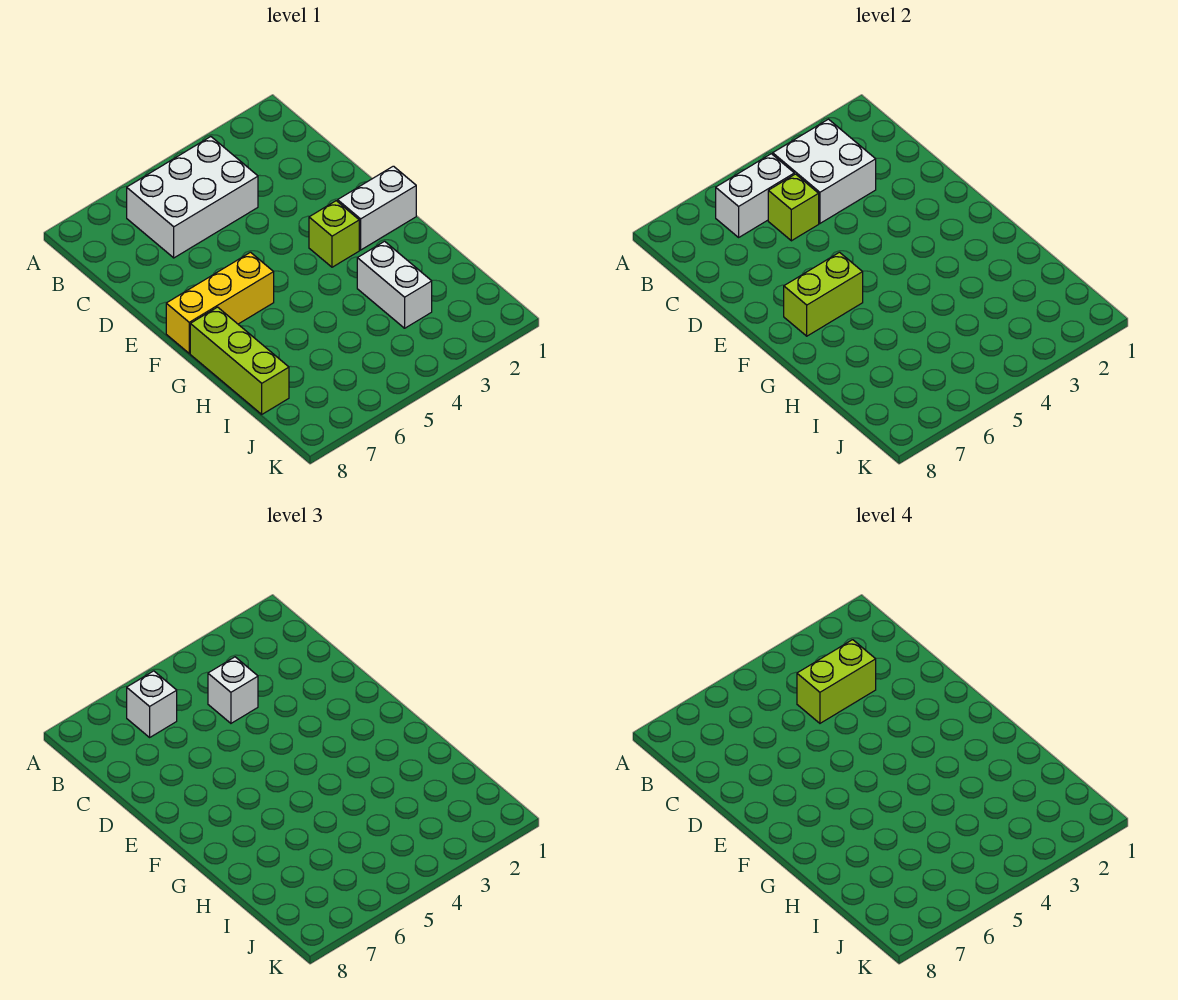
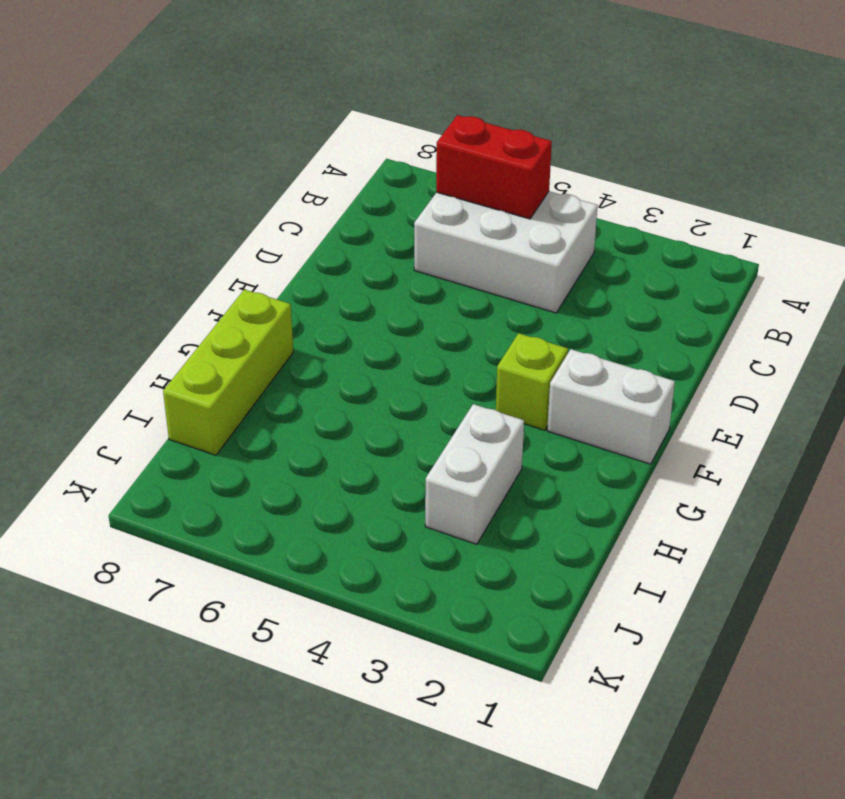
red 1x2 brick [436,115,552,219] -> white 1x2 brick [716,154,794,237]
none -> yellow 1x3 brick [166,252,274,353]
none -> white 2x2 brick [773,119,876,223]
none -> lime 1x1 brick [768,174,819,241]

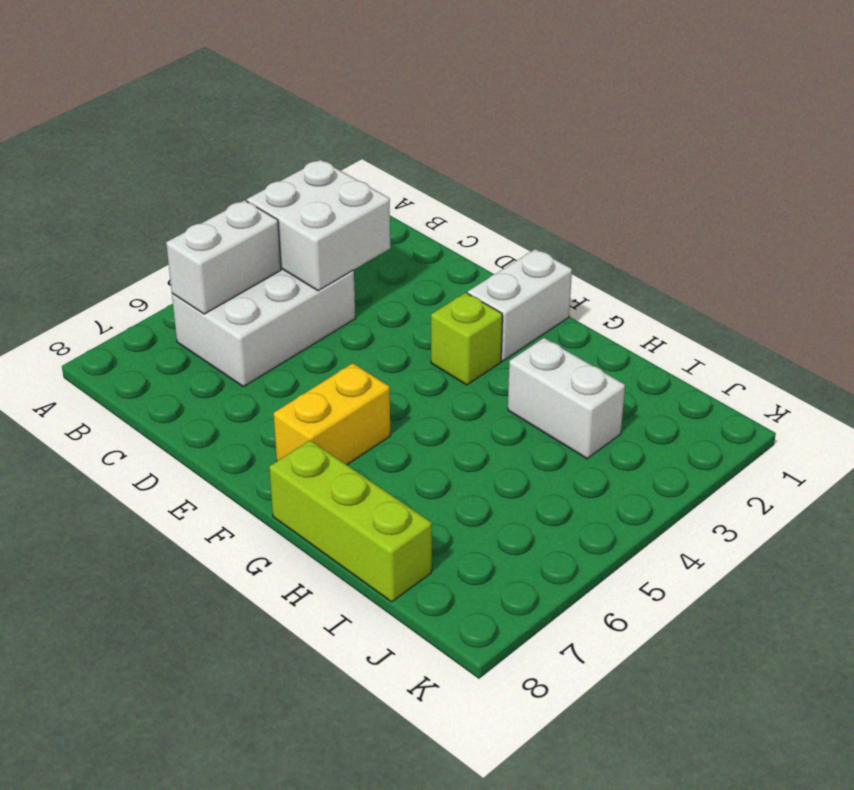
yellow 1x2 brick [273,363,390,465] -> yellow 1x3 brick [166,252,274,353]
none -> lime 1x1 brick [768,174,819,241]
none -> lime 1x2 brick [784,252,863,336]
none -> white 1x1 brick [127,671,177,737]

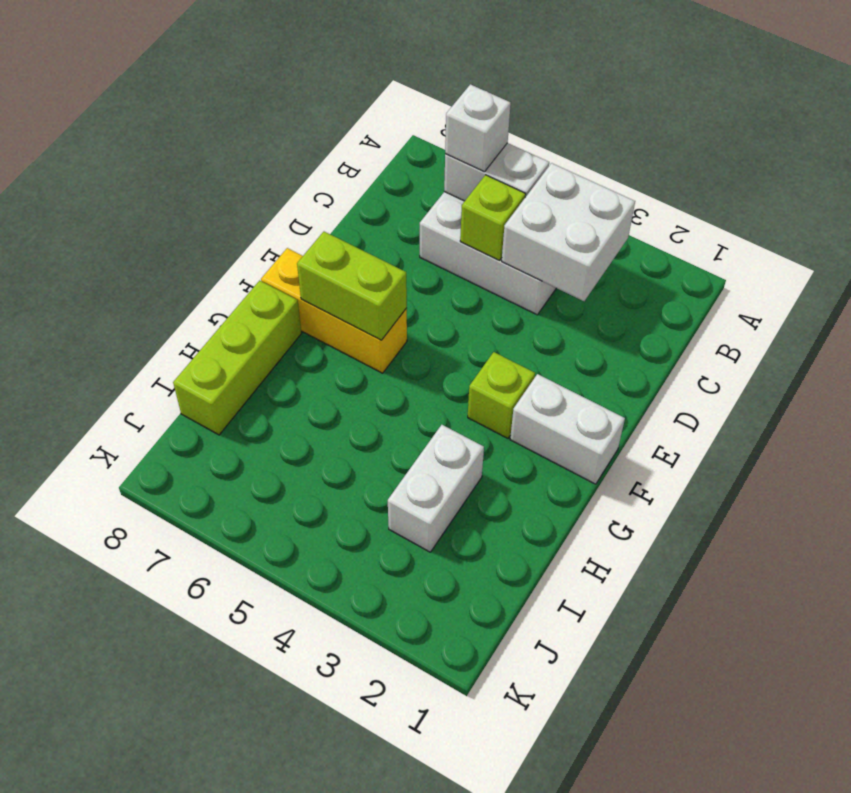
none -> white 1x1 brick [208,657,258,723]
none -> lime 1x2 brick [797,640,876,723]

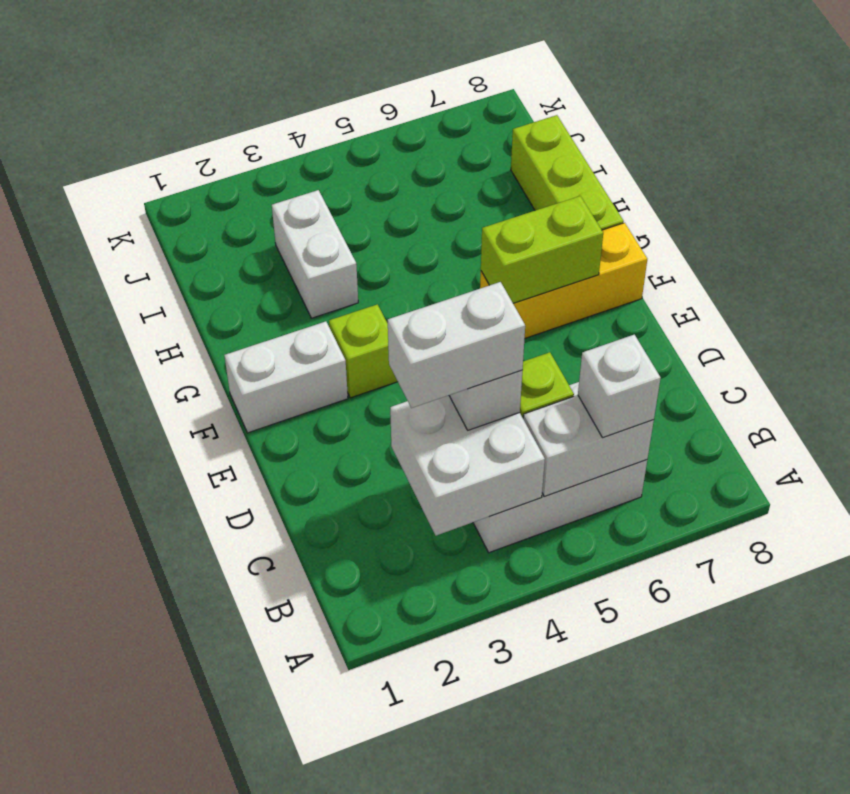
white 1x2 brick [388,282,525,408] -> lime 1x2 brick [797,640,876,723]

